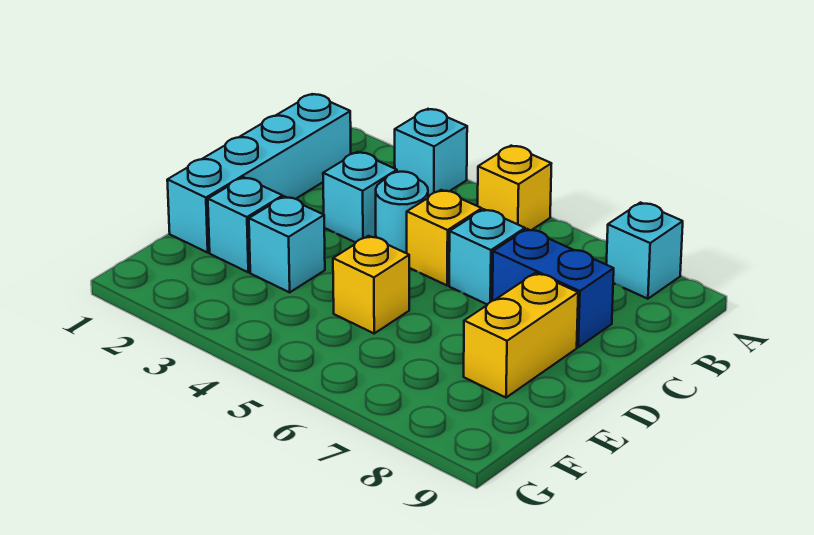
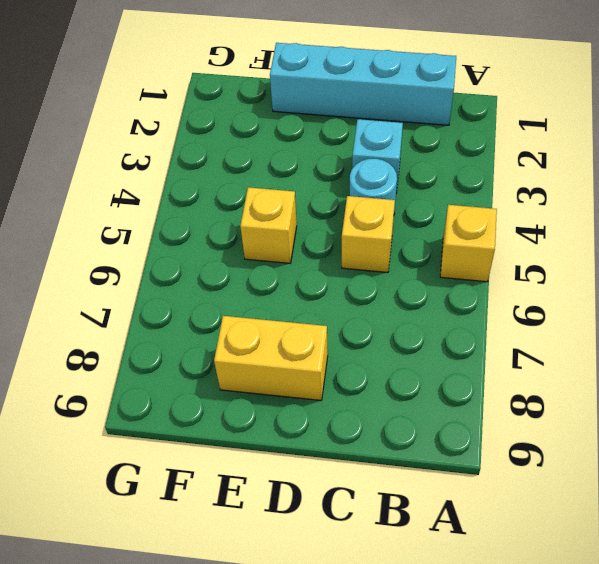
none -> cyan 1x1 brick [395,109,467,197]
none -> cyan 1x1 brick [606,203,683,299]
none -> cyan 1x1 brick [449,209,525,305]

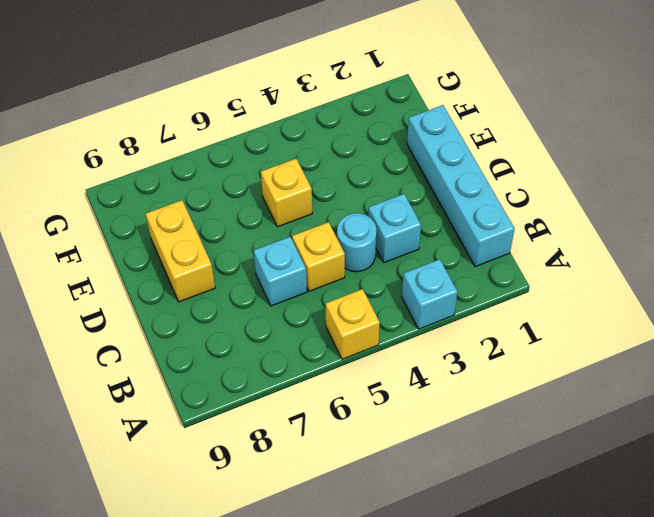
none -> cyan 1x1 brick [606,203,683,299]
none -> blue 1x2 brick [492,229,614,347]
none -> cyan 1x1 brick [208,177,283,272]

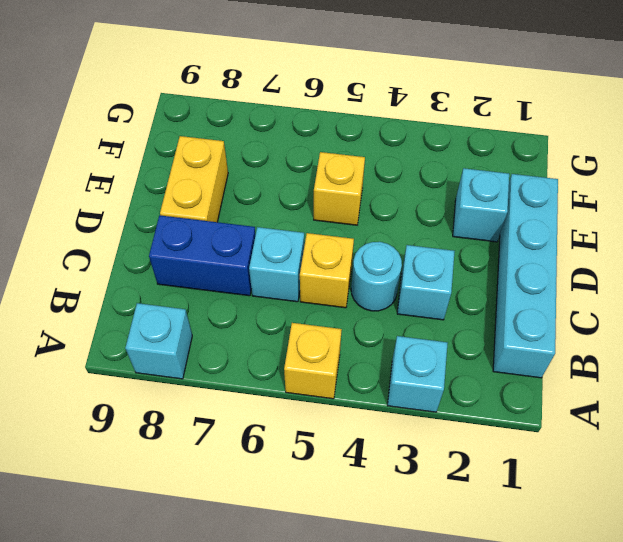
none -> cyan 1x1 brick [249,196,325,292]

